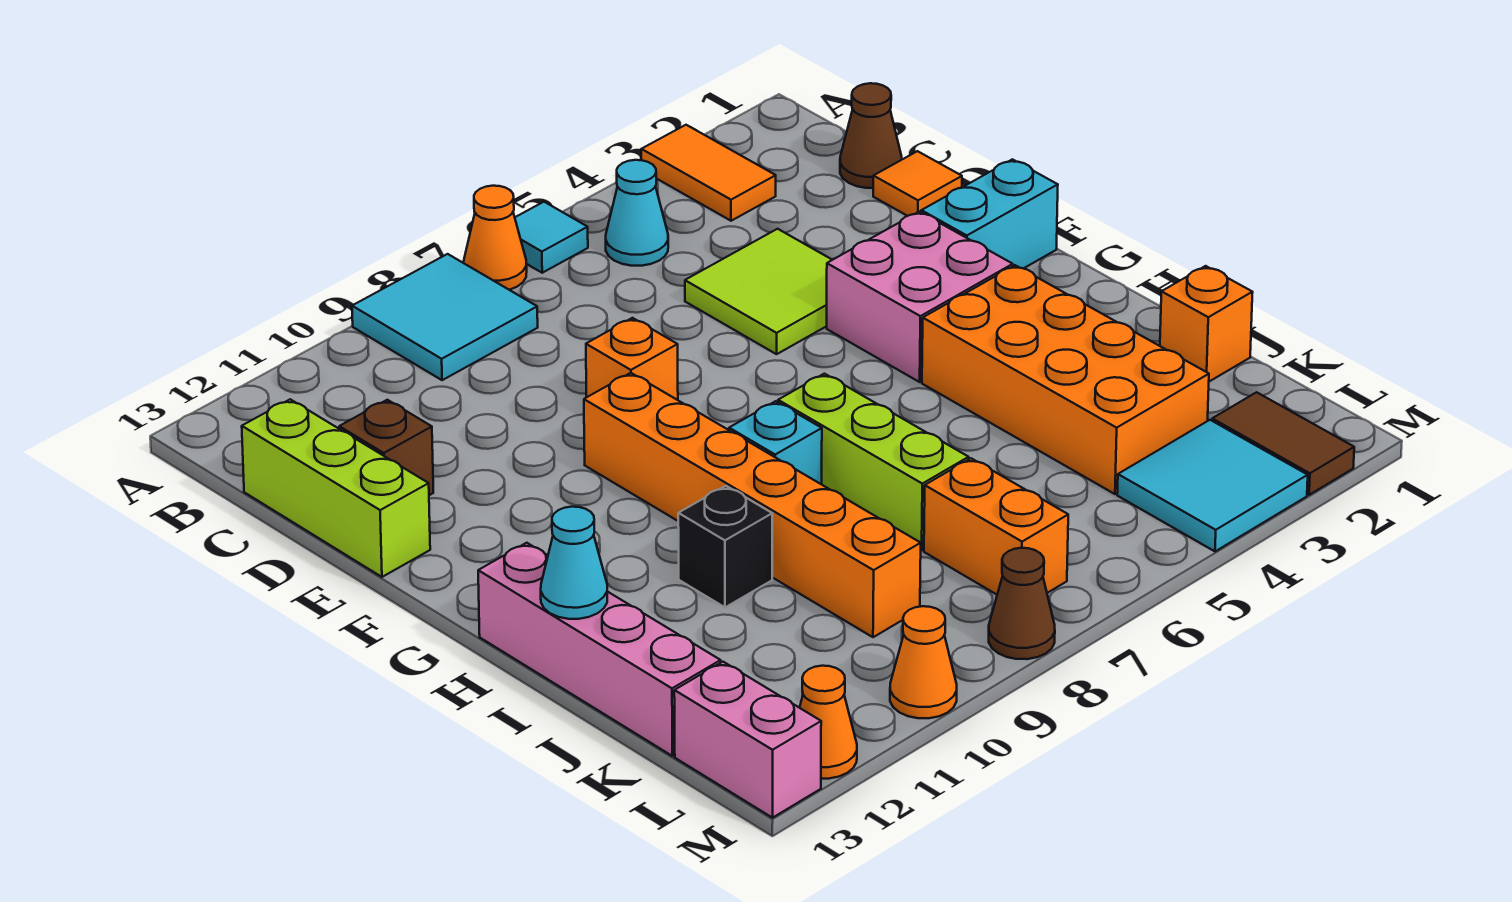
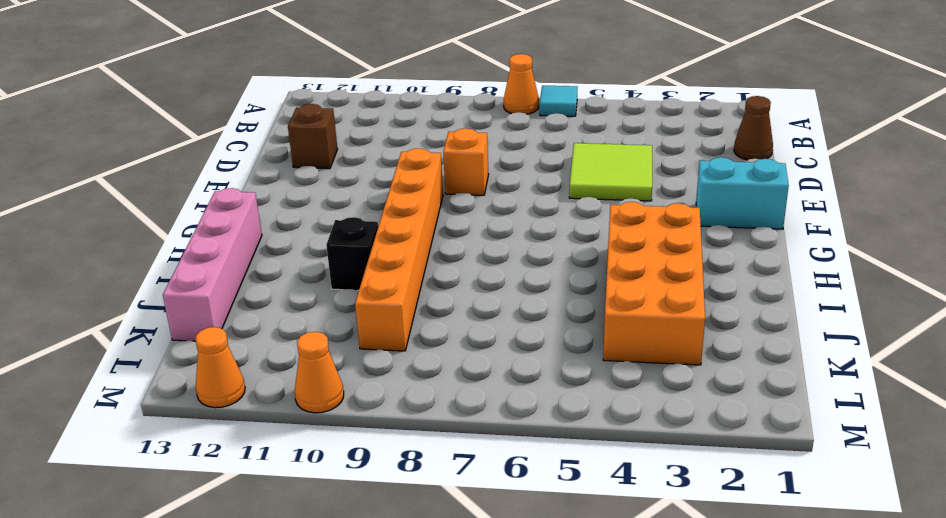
none -> orange 1x2 tile [641,125,776,221]
none -> cyan 2x2 tile [352,254,538,380]
none -> cyan 1x1 cone [606,160,668,266]

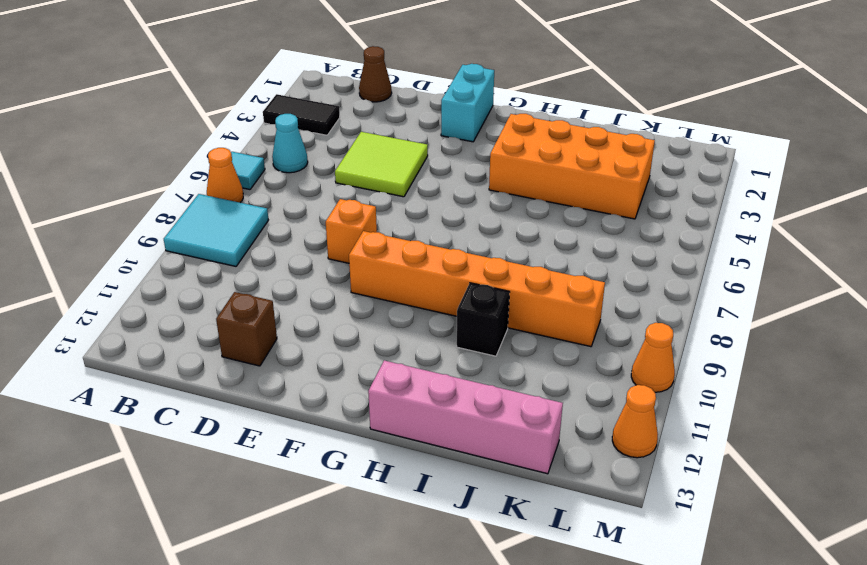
black 1x2 tile [263,94,340,135] -> orange 1x2 tile [641,125,776,221]
none -> lime 1x3 brick [242,399,430,577]
none -> orange 1x1 tile [873,151,962,216]
none -> pink 2x2 brick [827,212,1013,382]

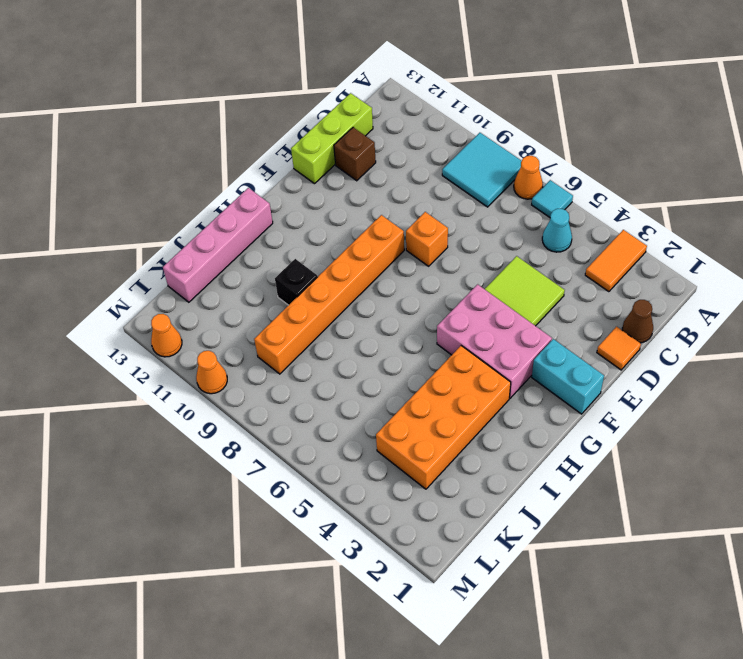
pink 2x3 brick [437,284,552,398] -> pink 2x2 brick [827,212,1013,382]
none -> lime 1x3 brick [778,374,969,550]
none -> cyan 1x1 brick [729,401,822,484]
none -> orange 1x1 brick [1160,266,1253,382]

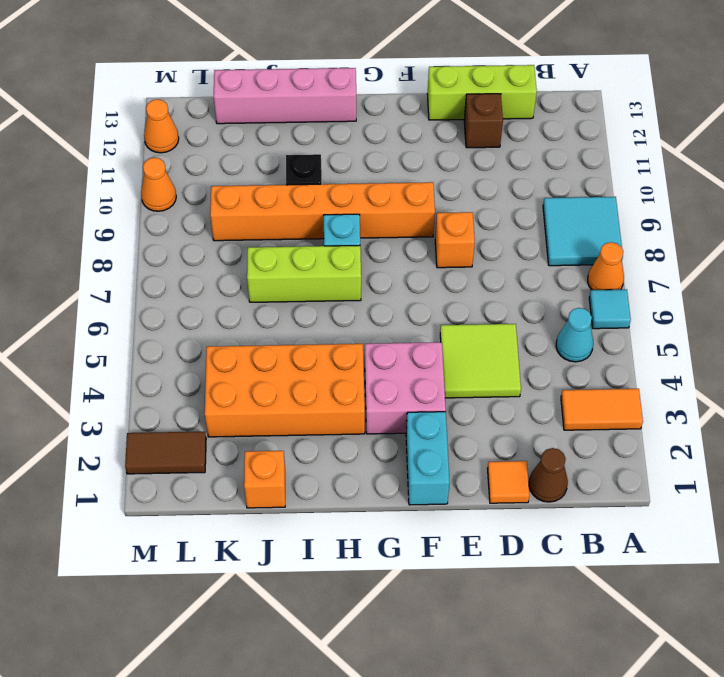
none -> orange 1x2 brick [924,458,1068,595]
none -> cyan 2x2 tile [1117,420,1308,551]
none -> pink 1x2 brick [674,662,821,818]

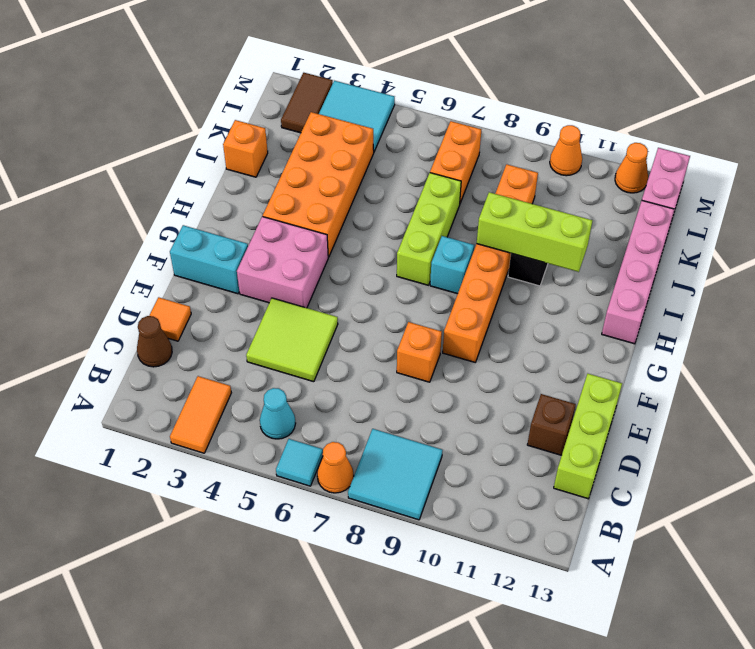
lime 1x3 brick [477,192,593,272] -> none
none -> brown 1x1 cone [989,548,1055,659]
none -> cyan 1x1 cone [541,507,607,619]

